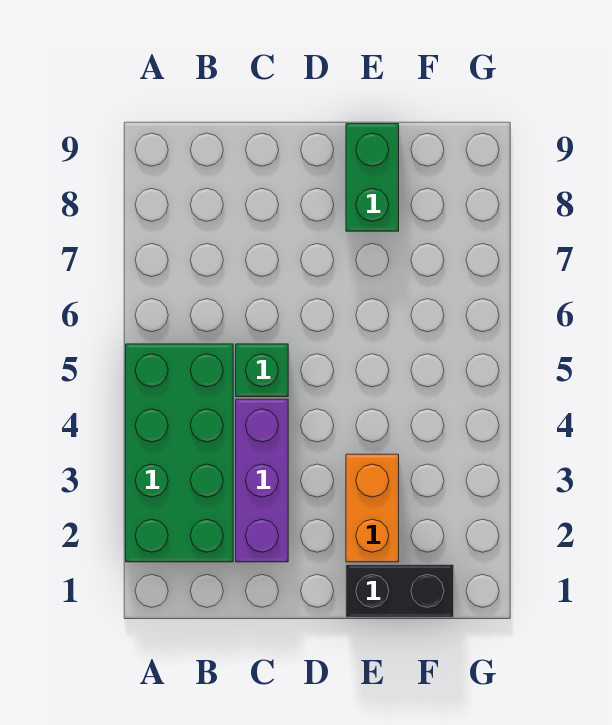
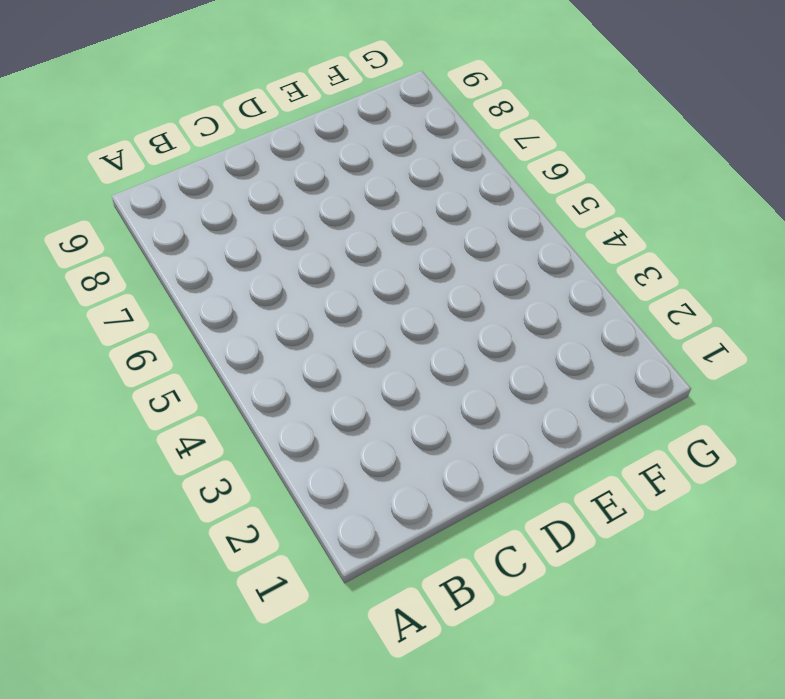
none -> green 2x4 brick [126,344,233,562]
none -> purple 1x3 brick [236,399,288,562]

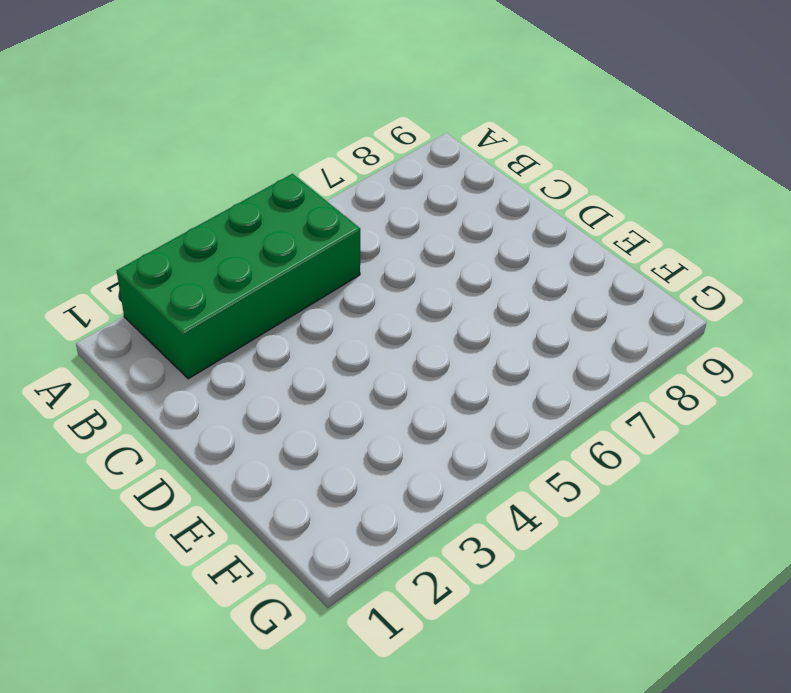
none -> purple 1x3 brick [236,399,288,562]
none -> green 1x1 brick [236,344,288,397]

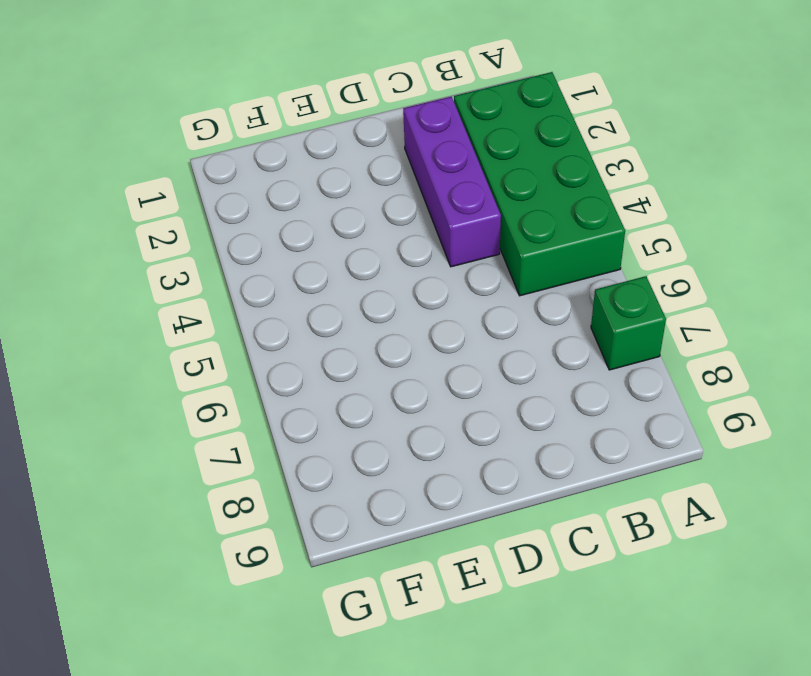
green 1x1 brick [591,276,666,370] -> green 1x1 brick moved to [236,344,288,397]
none -> black 1x2 brick [346,565,454,617]
none -> orange 1x2 brick [346,454,399,562]

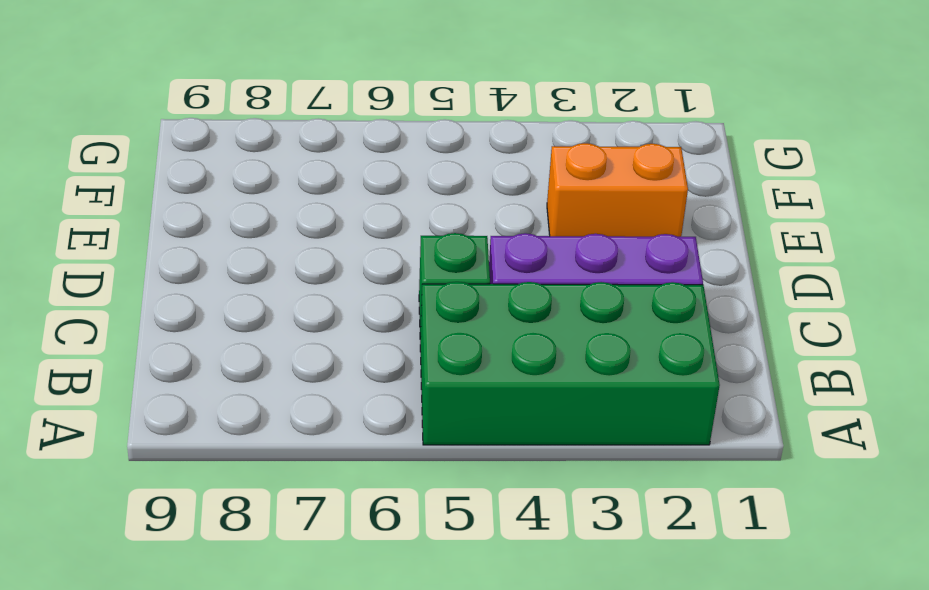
none -> black 1x2 brick [346,565,454,617]
none -> green 1x2 brick [346,124,399,231]

